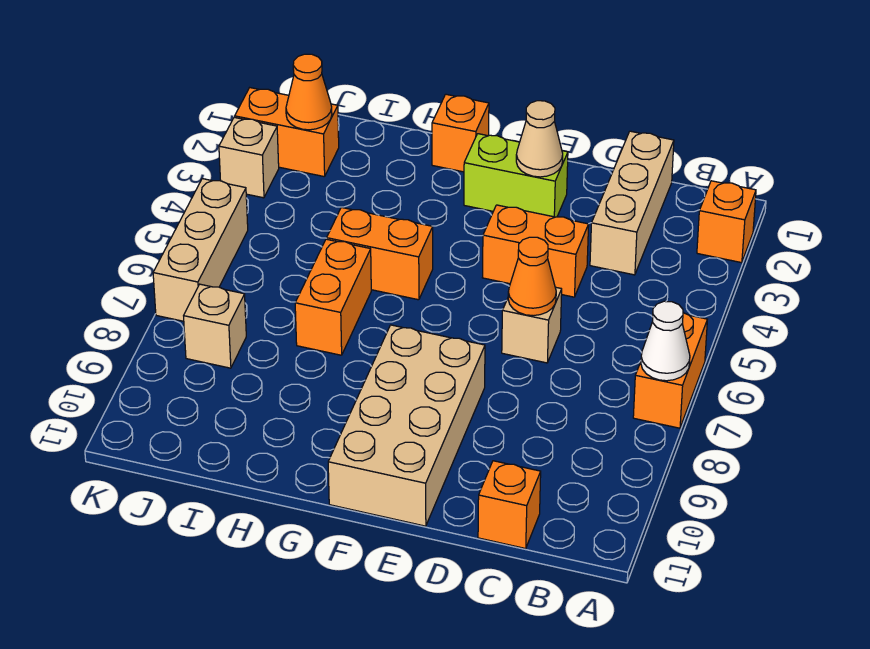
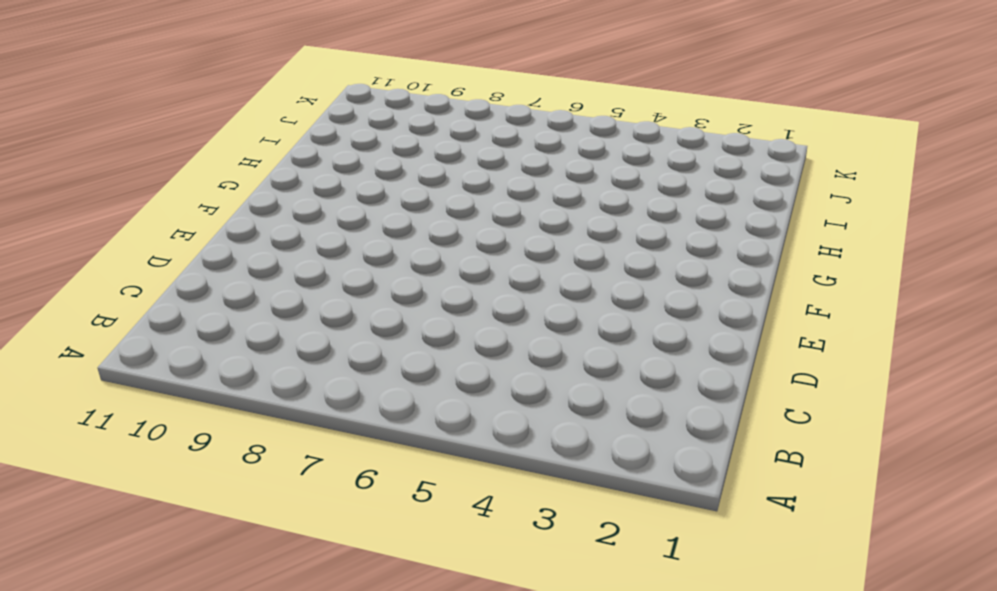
none -> orange 1x1 brick [697,181,756,263]
none -> orange 1x2 brick [633,313,707,428]
none -> tan 1x3 brick [590,131,674,275]

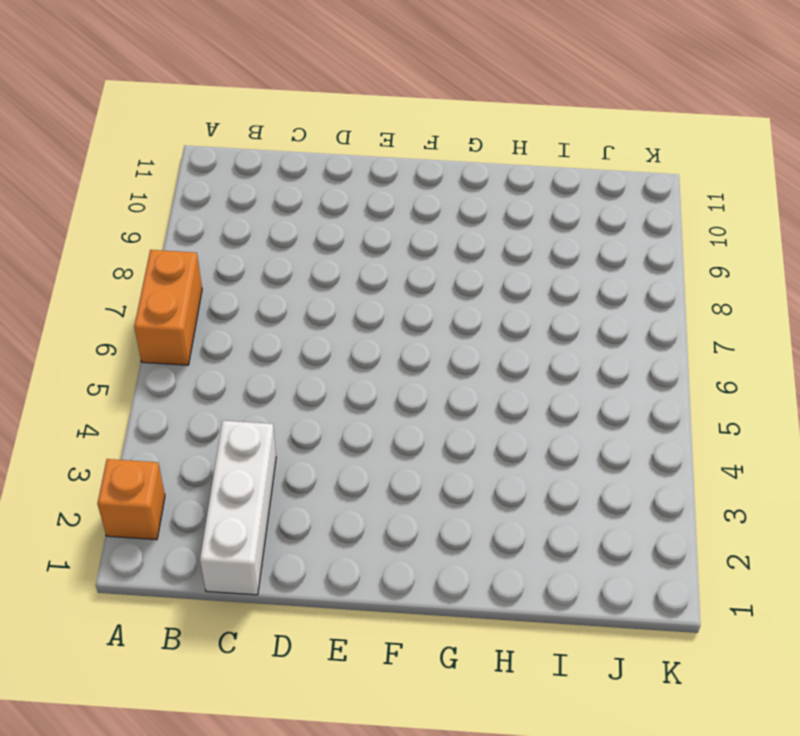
white 1x3 brick [200,421,276,595] -> tan 1x3 brick [590,131,674,275]
none -> orange 1x1 brick [478,461,541,548]
none -> orange 1x2 brick [482,205,589,297]
none -> tan 1x1 brick [502,287,562,363]

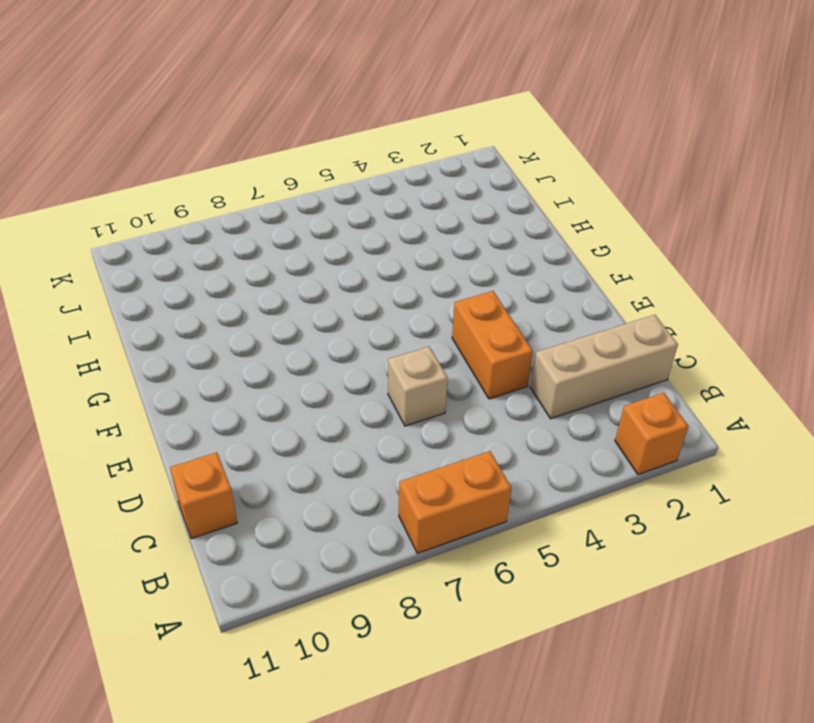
none -> lime 1x2 brick [464,134,568,217]
none -> tan 2x4 brick [328,325,485,526]
none -> orange 1x1 brick [432,94,489,172]

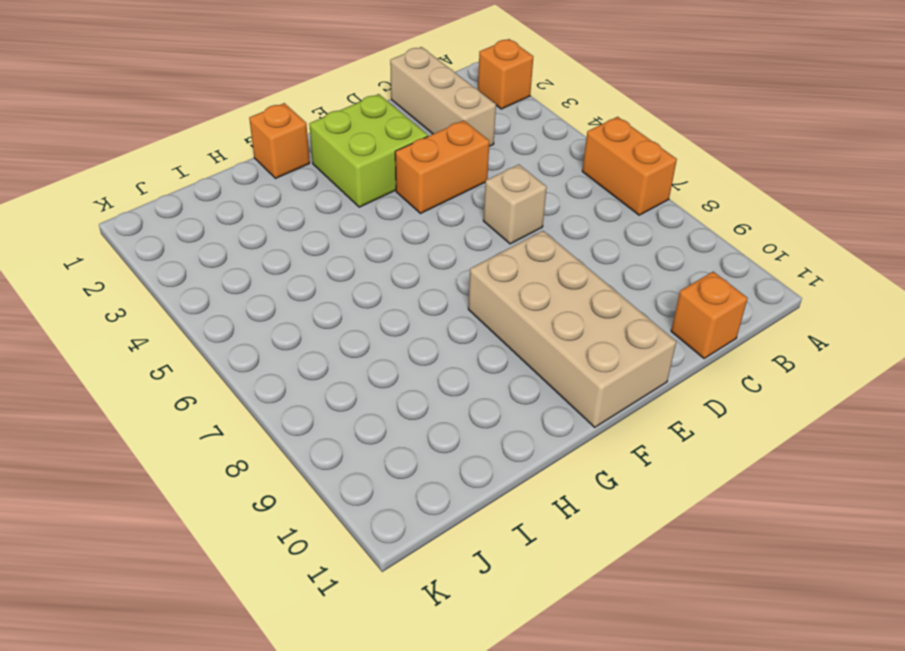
lime 2x2 brick [309,94,428,207] -> lime 1x2 brick [464,134,568,217]
none -> orange 1x2 brick [327,207,433,300]
none -> orange 1x2 brick [295,239,371,355]
none -> orange 1x2 brick [235,88,339,177]

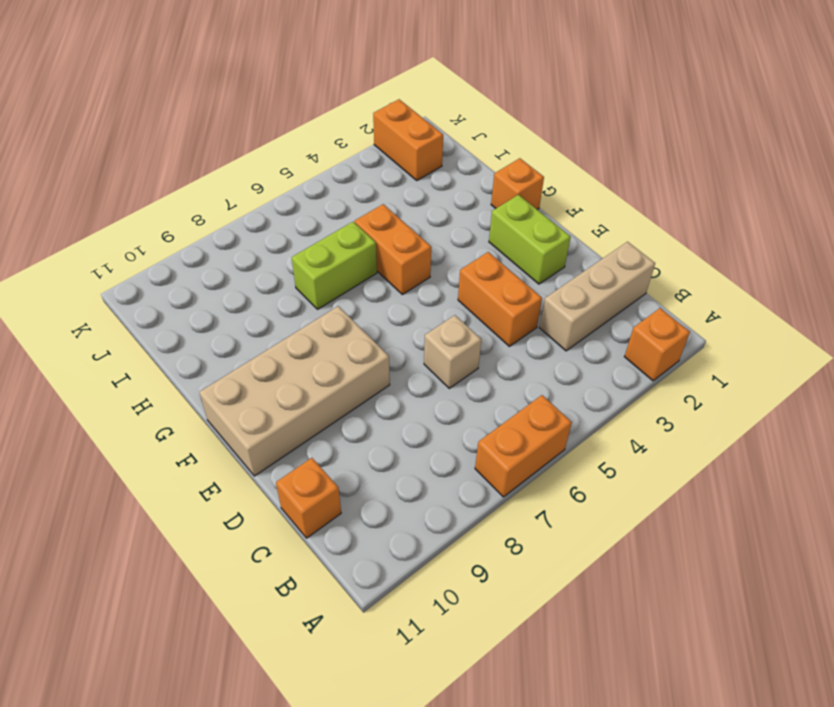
lime 1x2 brick [292,222,377,309] -> orange 1x2 brick [295,239,371,355]
none -> tan 1x1 brick [184,284,246,368]
none -> tan 1x1 brick [219,117,279,198]
none -> tan 1x3 brick [153,179,248,321]

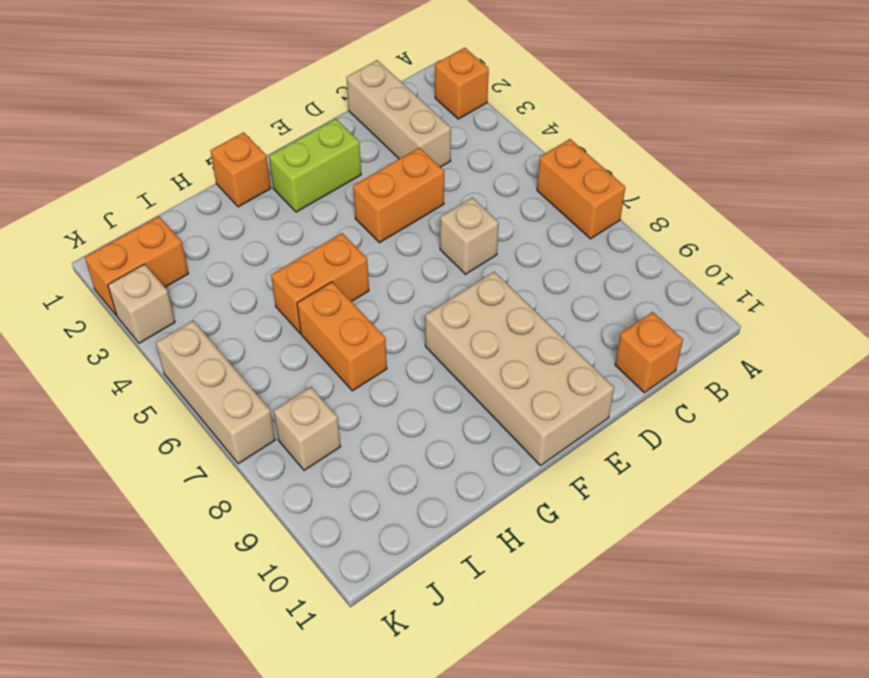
none -> white 1x1 cone [641,301,690,381]
none -> orange 1x1 cone [508,237,556,316]
none -> tan 1x1 cone [516,101,563,177]

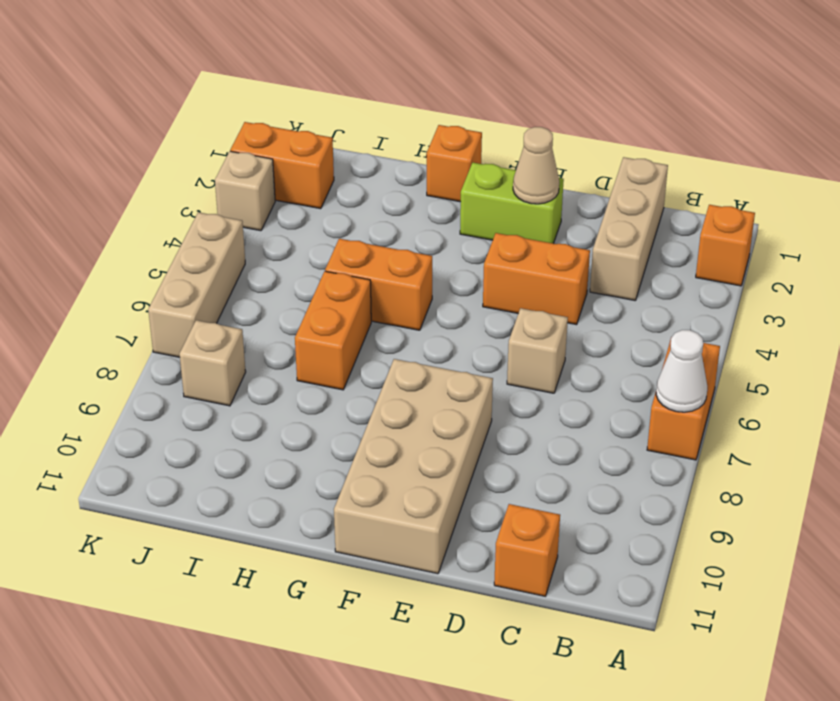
none -> orange 1x1 cone [508,237,556,316]
none -> orange 1x1 cone [286,54,332,130]

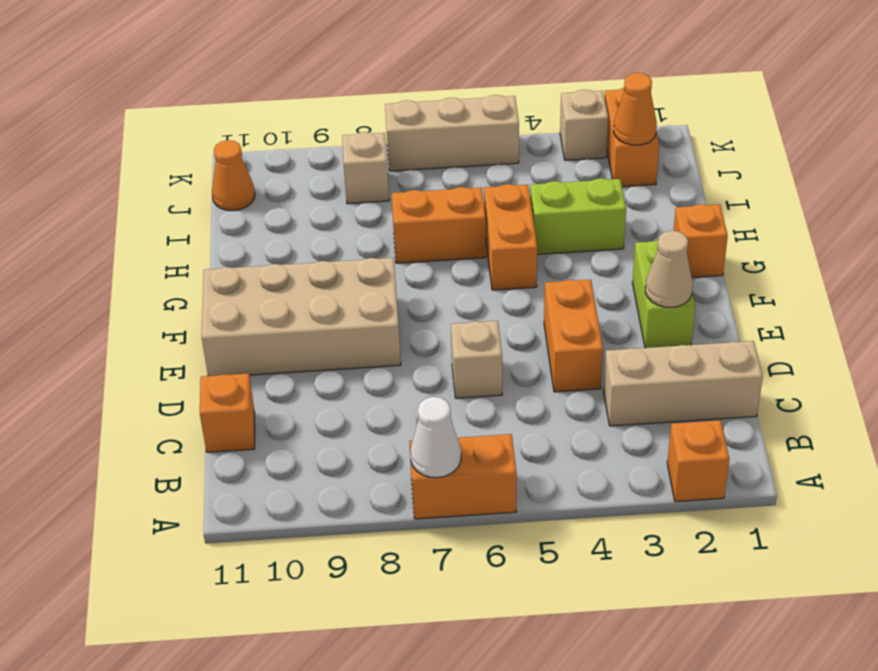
lime 1x2 brick [530,178,626,254] -> none
orange 1x1 cone [212,140,255,211] -> orange 1x1 cone moved to [508,237,556,316]

